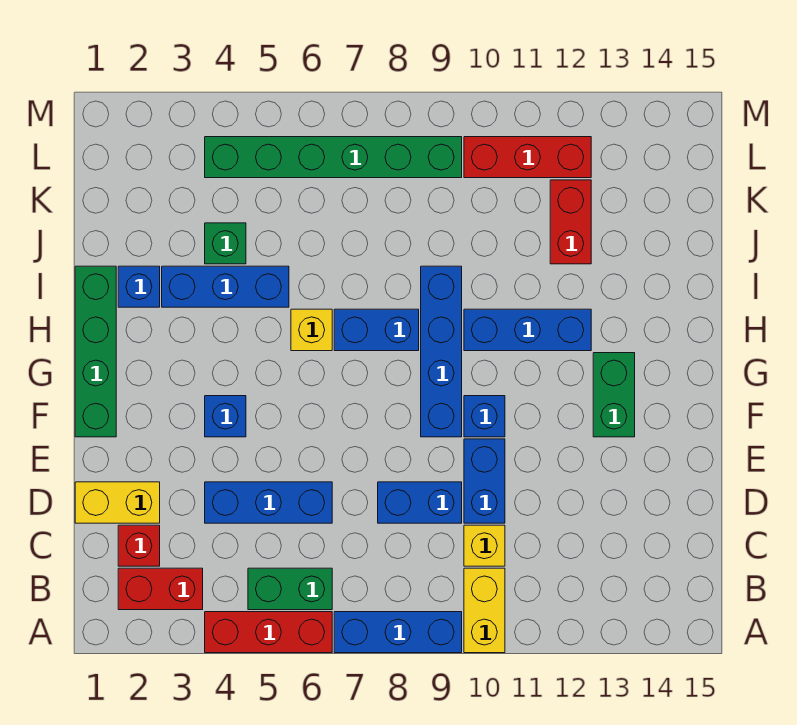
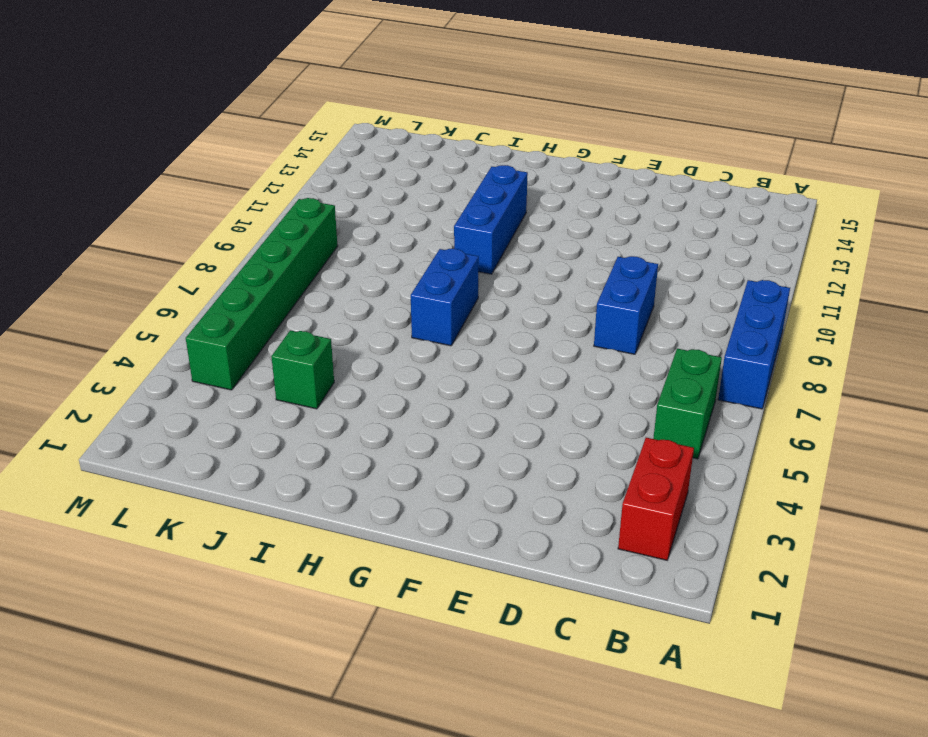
none -> red 1x3 brick [205,612,332,653]
none -> yellow 1x2 brick [464,568,505,653]
none -> red 1x1 brick [118,525,160,566]

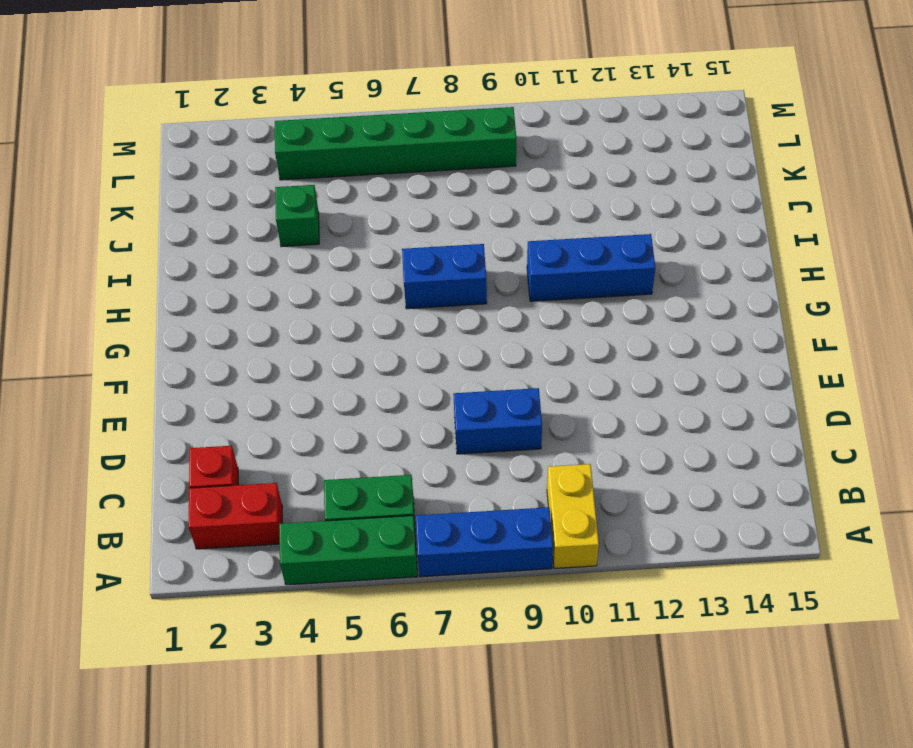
green 1x3 brick [279,516,418,585] -> red 1x3 brick [205,612,332,653]
none -> yellow 1x1 brick [464,525,505,566]
none -> yellow 1x2 brick [75,482,160,523]
none -> blue 1x3 brick [205,482,332,523]

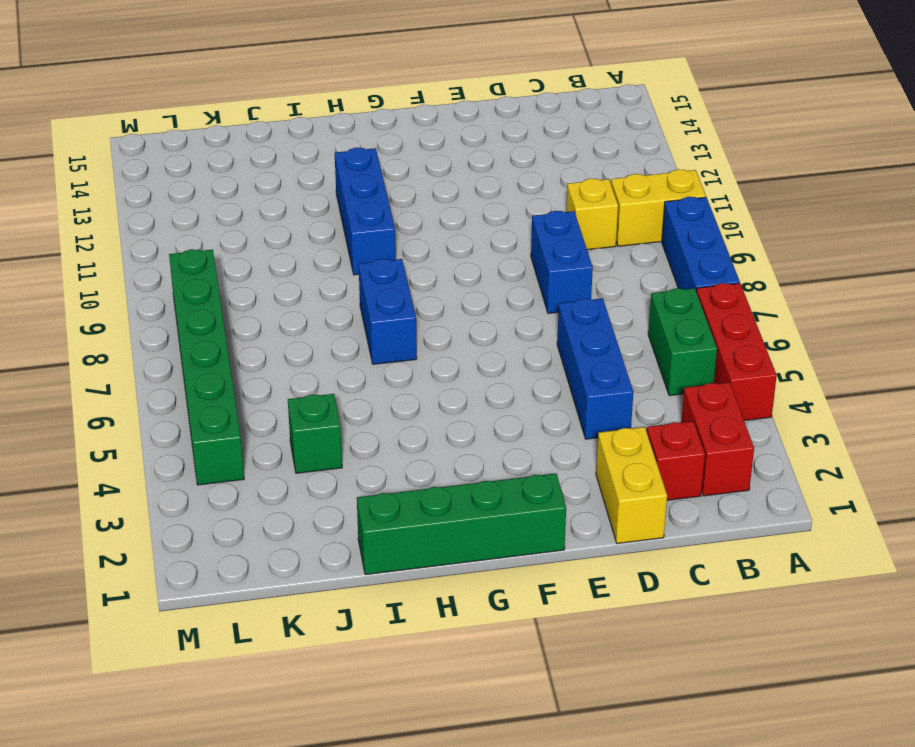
none -> blue 1x2 brick [464,439,505,523]
none -> blue 1x1 brick [205,396,246,437]
none -> blue 1x4 brick [421,266,462,437]

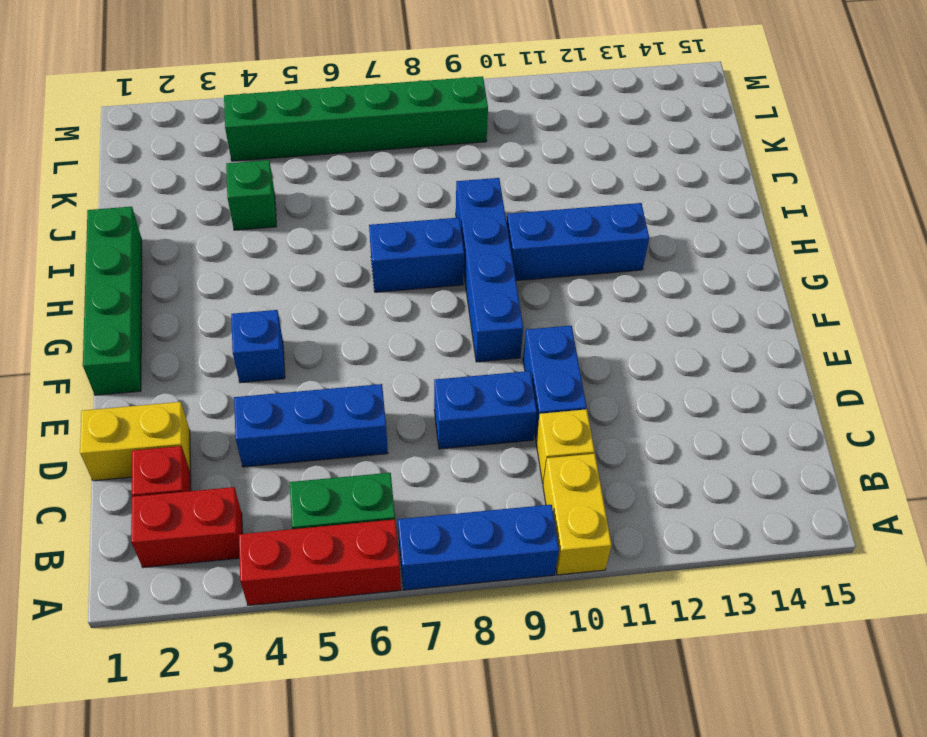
none -> blue 1x1 brick [464,396,505,437]
none -> green 1x2 brick [593,353,635,437]
none -> yellow 1x1 brick [291,309,332,351]

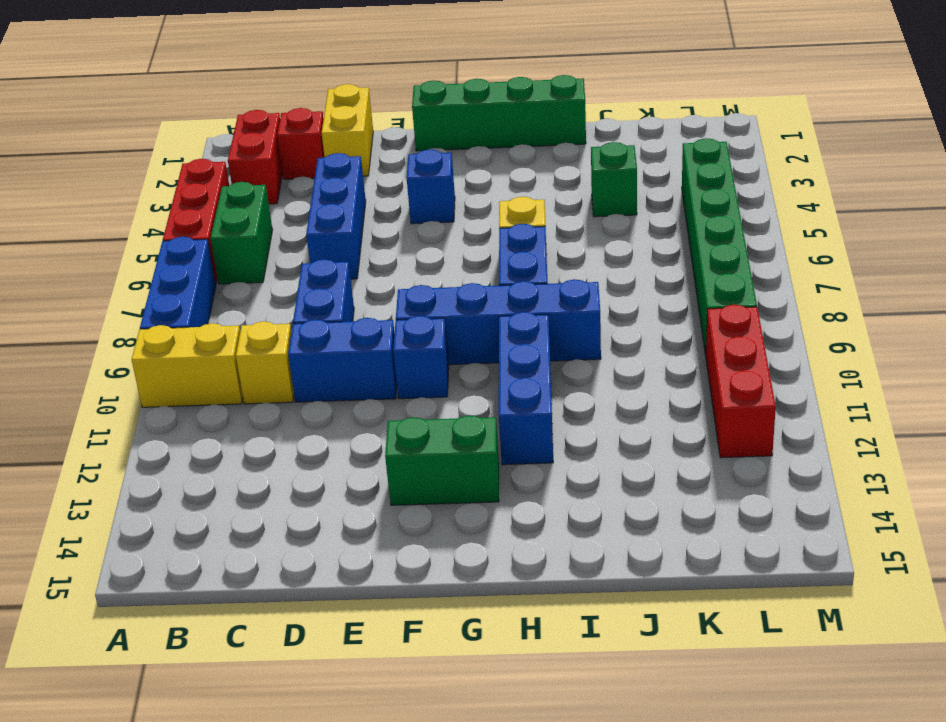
none -> blue 1x1 brick [118,266,160,307]
none -> blue 1x3 brick [162,266,289,307]
none -> red 1x2 brick [550,180,591,264]

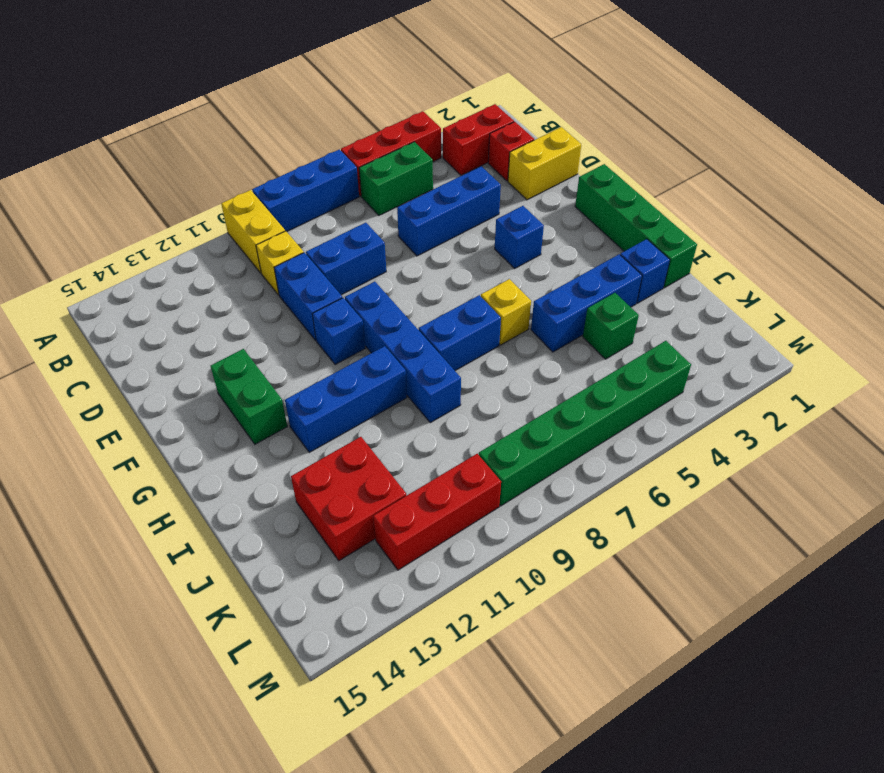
red 2x2 brick [291,437,407,561] -> red 1x2 brick [550,180,591,264]

